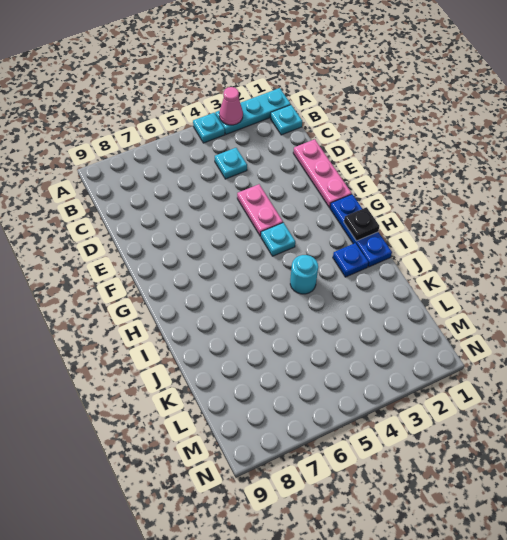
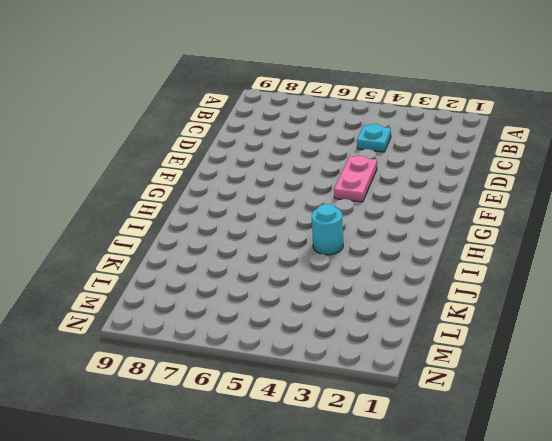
none -> cyan 1x3 plate [215,88,291,134]
none -> cyan 1x1 plate [193,113,225,143]
none -> cyan 1x1 plate [270,105,302,135]

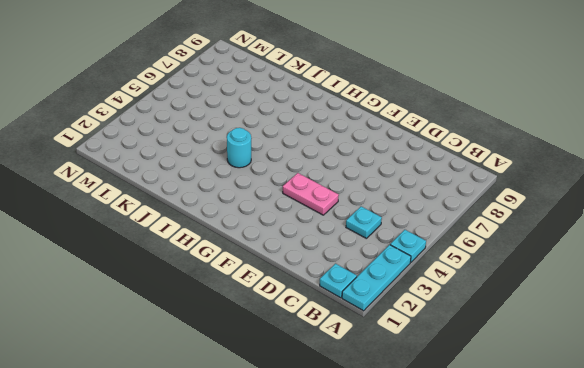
none -> pink 1x3 plate [293,139,352,208]
none -> blue 1x3 plate [330,194,392,267]
none -> cyan 1x1 plate [261,223,295,256]

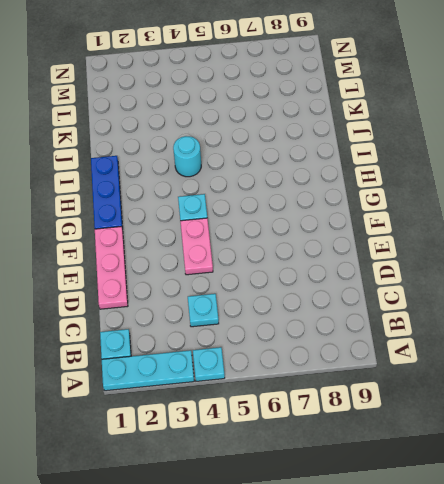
none -> blue 1x1 plate [333,243,369,277]
none -> pink 1x1 cone [219,87,243,125]
none -> black 1x1 plate [344,207,379,241]

